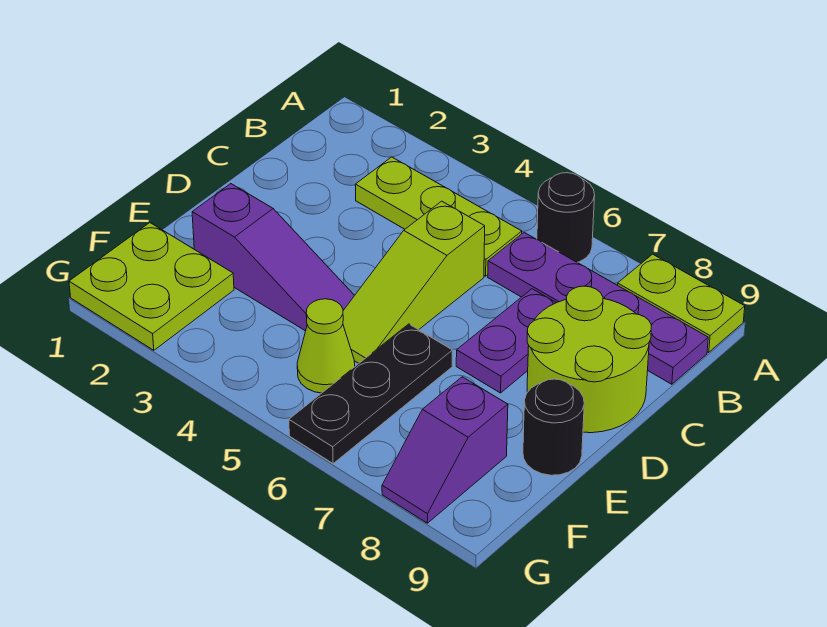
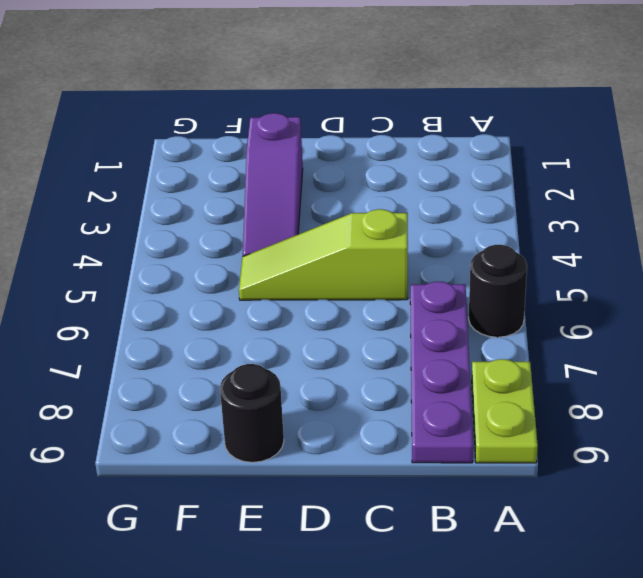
none -> lime 1x3 plate [355,157,522,276]
none -> purple 1x2 plate [456,289,556,393]
none -> lime 2x2 round brick [527,286,651,433]

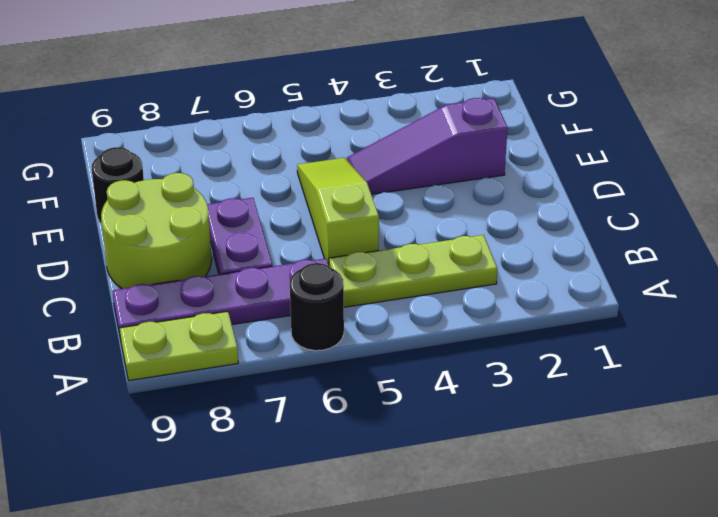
none -> black 1x3 plate [289,324,452,464]
none -> lime 2x2 plate [69,223,234,350]
none -> lime 1x1 cone [297,299,355,393]

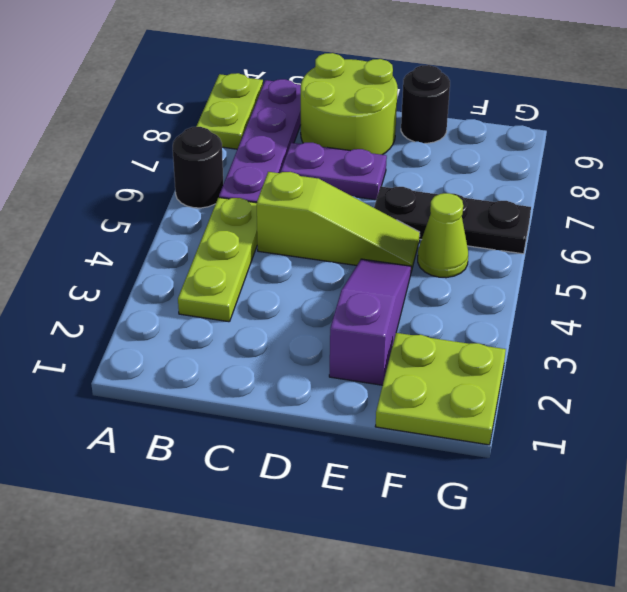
none -> purple 1x2 slope [382,377,508,523]

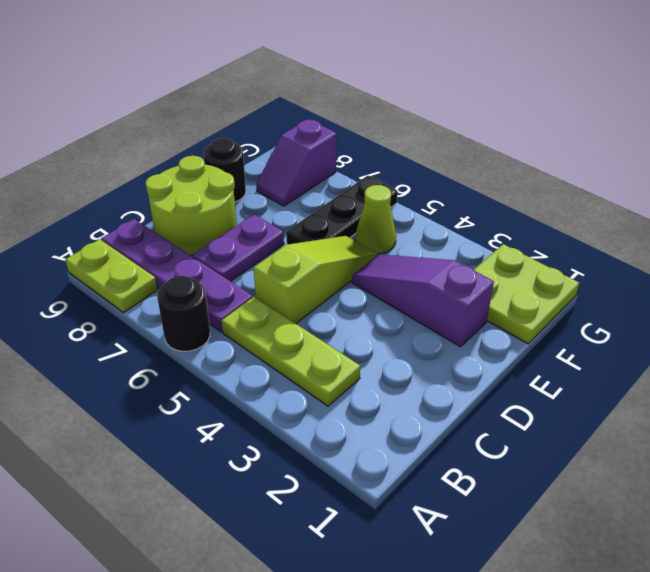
purple 1x2 slope [256,119,336,206] -> purple 1x2 slope turned to [382,377,508,523]

